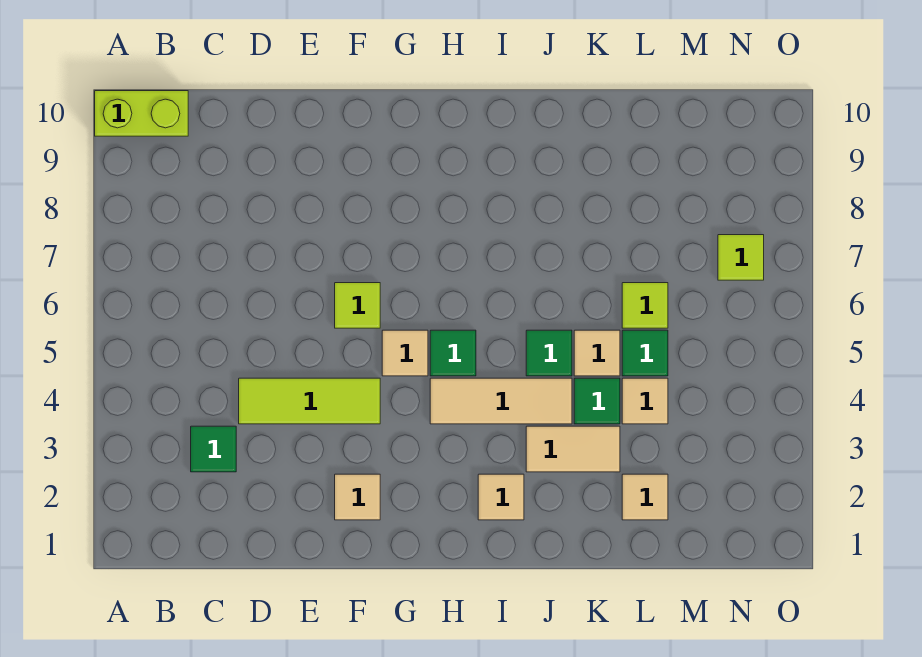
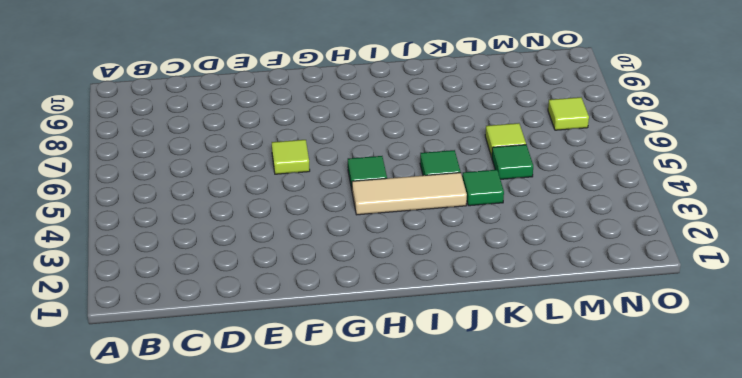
none -> lime 1x2 brick [95,91,188,136]
none -> green 1x1 tile [191,426,236,472]
none -> lime 1x3 tile [239,378,380,424]

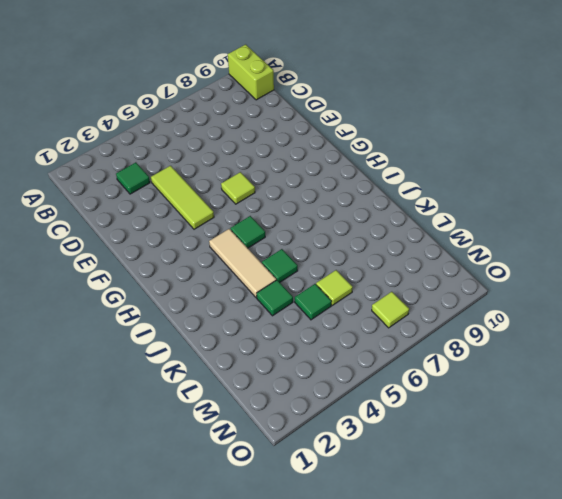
none -> tan 1x1 tile [335,474,380,520]
none -> tan 1x1 tile [382,330,428,376]
none -> tan 1x1 tile [478,474,524,520]

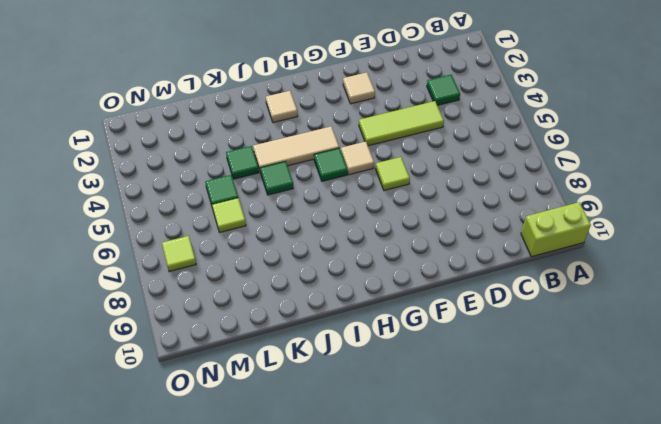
none -> tan 1x2 tile [526,426,620,472]
none -> tan 1x1 tile [574,330,620,376]
none -> tan 1x1 tile [622,474,668,520]

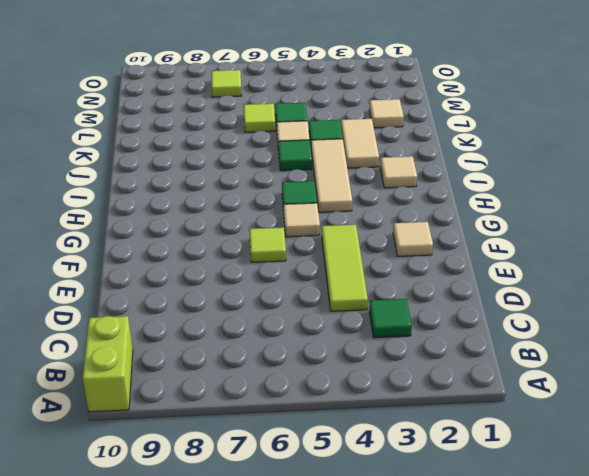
none -> tan 1x1 tile [622,378,668,424]

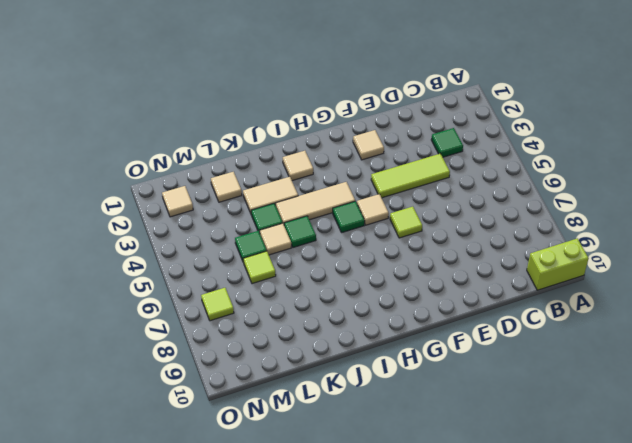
tan 1x1 tile [162,186,193,217] -> tan 1x1 tile moved to [622,378,668,424]

